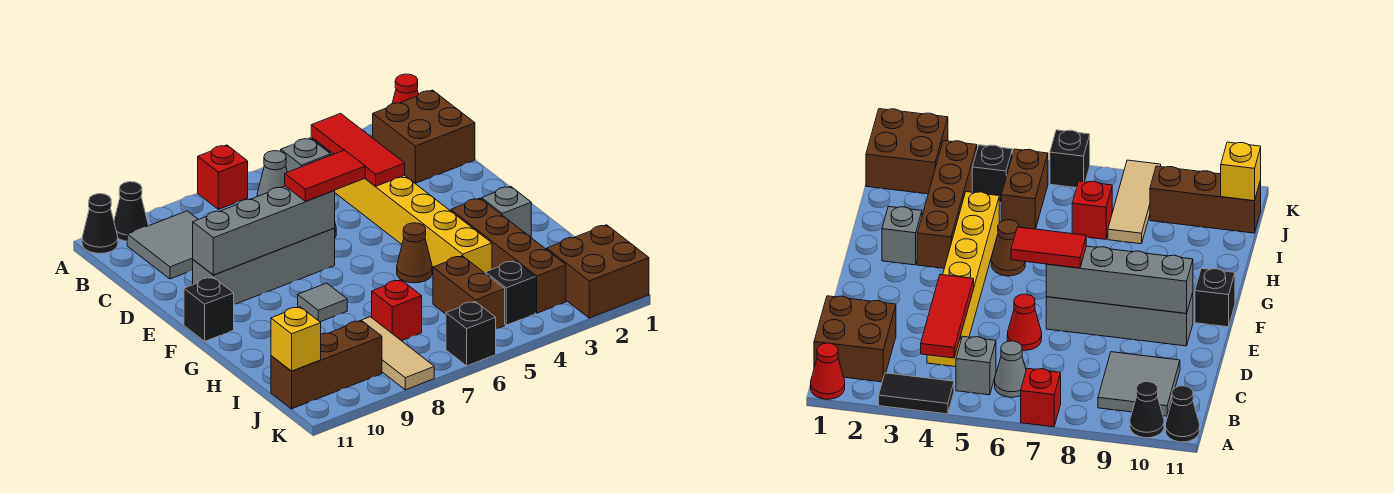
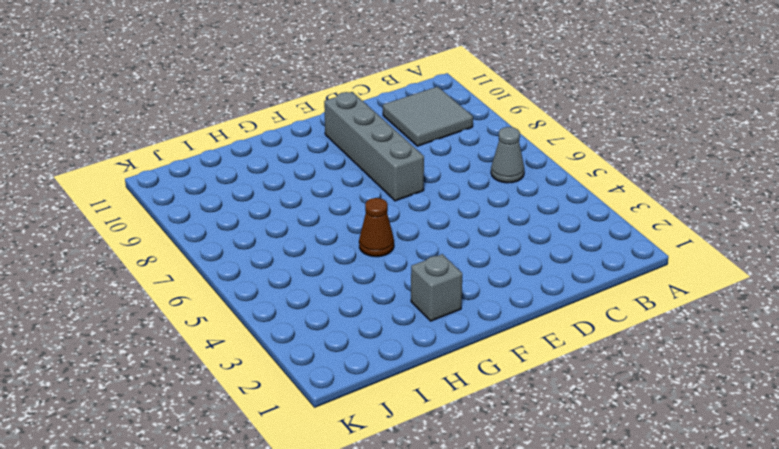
none -> red 1x1 cone [392,74,418,104]
none -> black 1x2 tile [879,373,954,414]
none -> red 1x1 brick [198,145,248,209]

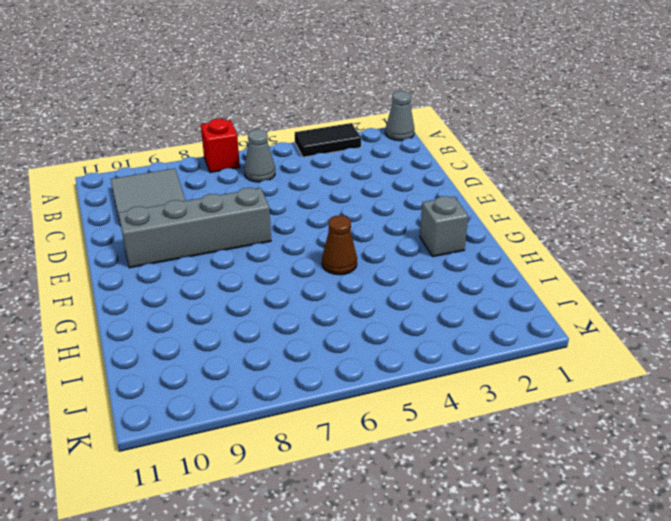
grey 1x1 cone [385,91,414,141] -> red 1x1 cone [392,74,418,104]
none -> black 1x1 cone [114,182,149,241]
none -> black 1x1 cone [82,194,118,254]
none -> brown 2x2 brick [373,90,475,183]

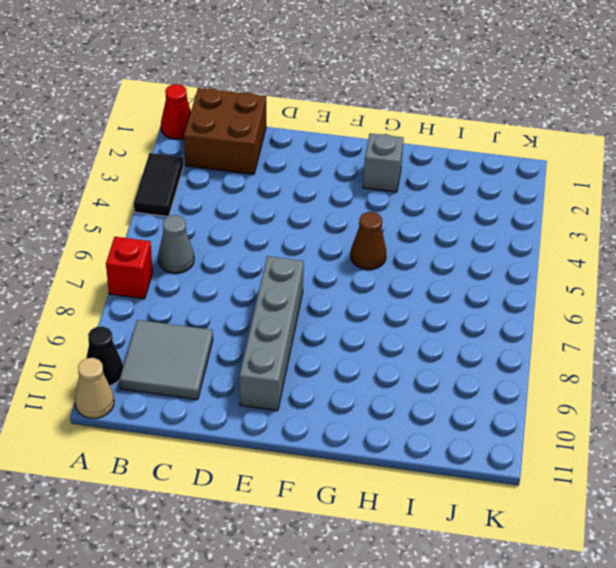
tan 1x1 cone [75,358,114,418] -> black 1x1 cone [82,194,118,254]
none -> grey 1x1 brick [281,138,331,172]
none -> yellow 1x6 brick [334,175,492,273]
none -> red 1x1 cone [1007,294,1042,350]

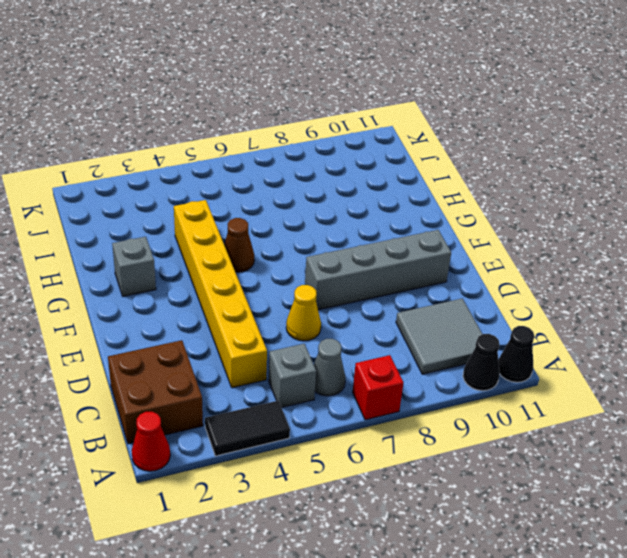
yellow 1x1 cone [286,285,321,341] -> red 1x1 cone [1007,294,1042,350]
none -> black 1x1 brick [184,277,234,341]
none -> brown 1x4 brick [451,198,566,313]
none -> grey 1x1 tile [298,283,347,322]

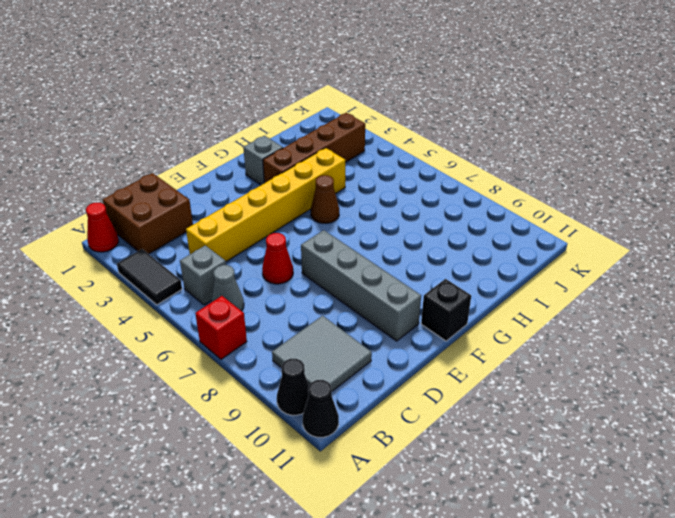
none -> grey 1x1 tile [298,283,347,322]
none -> brown 1x2 brick [433,256,505,329]
none -> red 1x1 brick [372,280,422,341]

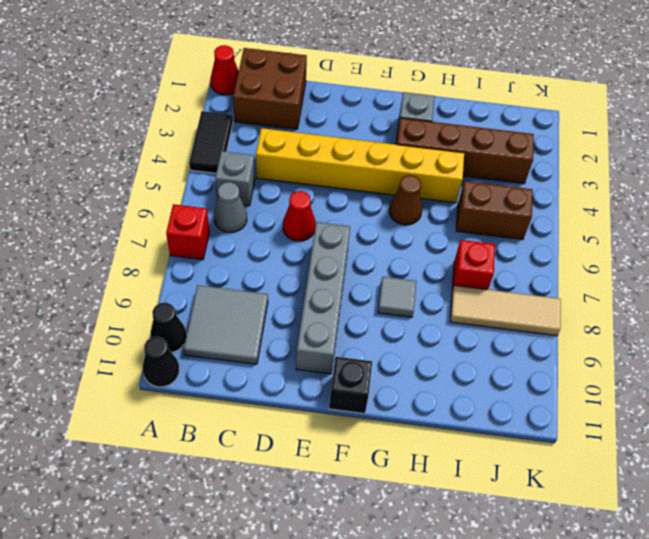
none -> brown 2x2 brick [547,225,649,318]
none -> black 1x1 brick [485,261,535,325]
none -> brown 1x3 brick [271,320,382,409]

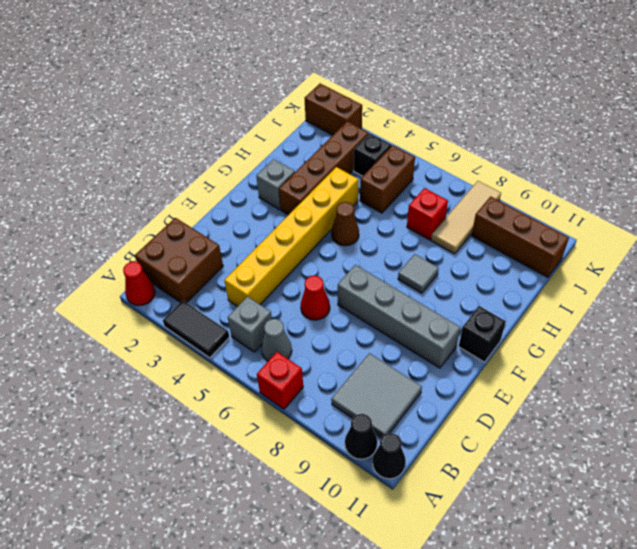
brown 1x2 brick [304,84,362,135] -> brown 2x2 brick [547,225,649,318]
none -> black 1x1 brick [446,302,496,366]
none -> red 1x3 tile [311,114,405,186]
none -> grey 1x4 brick [193,186,335,275]

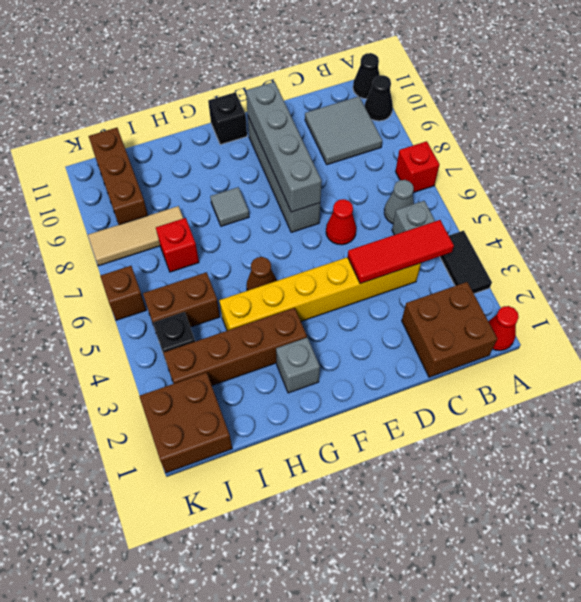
brown 1x1 brick [100,266,146,320] -> black 1x1 brick [446,302,496,366]
none -> yellow 1x1 brick [271,307,321,371]
none -> red 1x2 tile [285,150,365,201]

